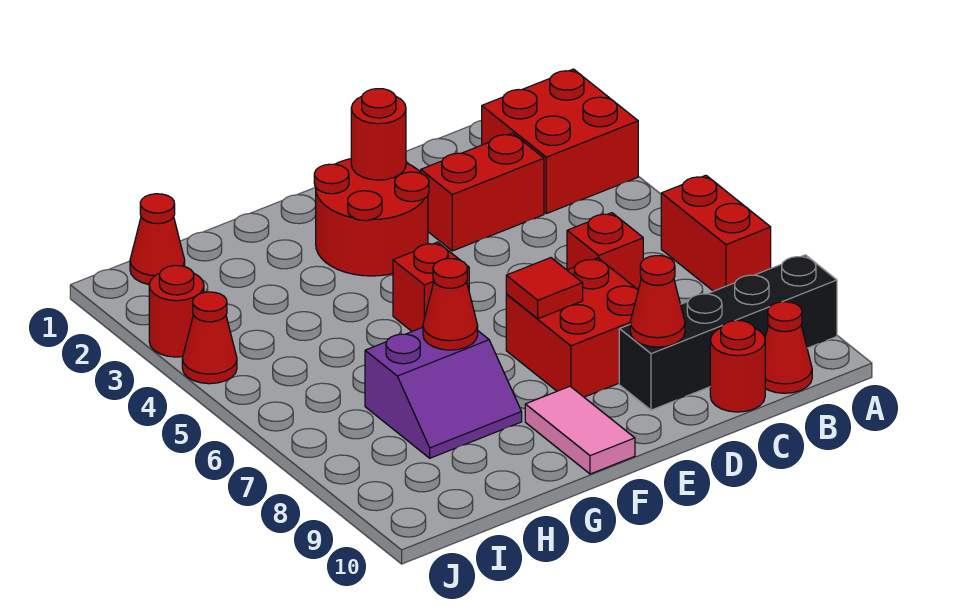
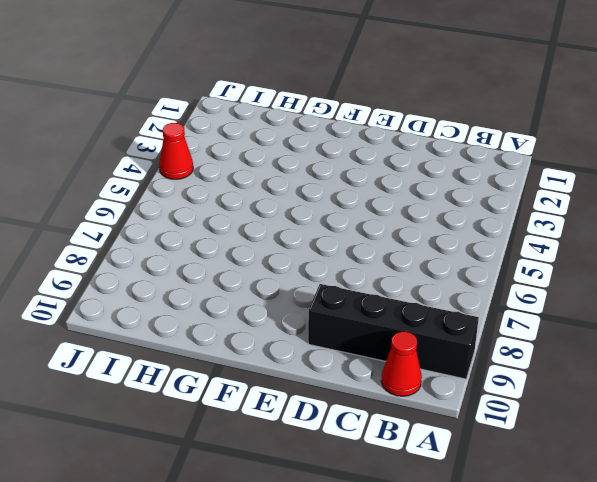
none -> red 2x2 brick [482,69,638,214]
none -> red 1x2 brick [661,175,771,291]
none -> red 1x2 brick [421,133,544,251]

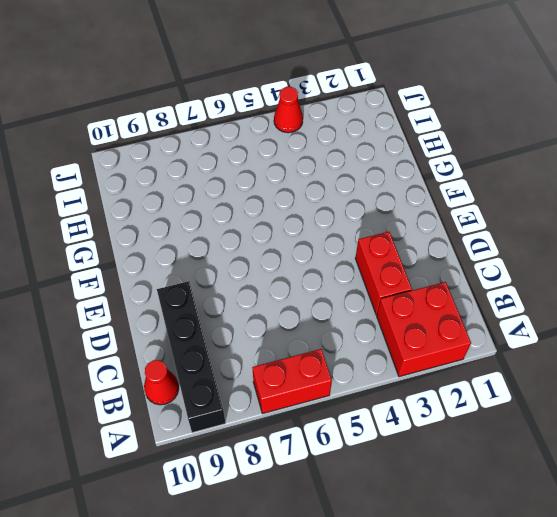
none -> red 1x1 brick [567,213,643,289]
none -> red 1x1 round brick [710,320,765,412]
none -> red 2x2 brick [506,258,638,397]

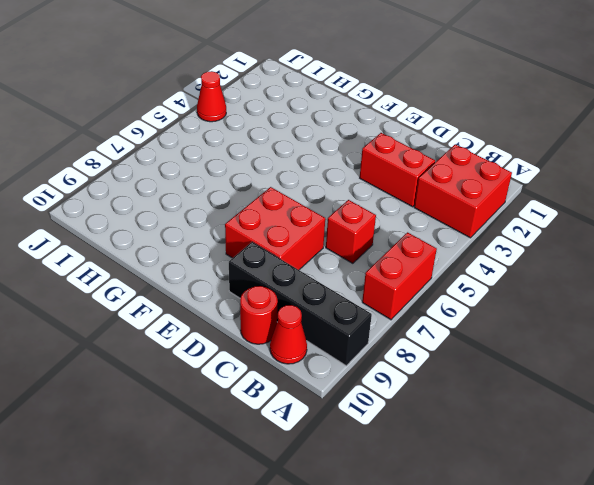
none -> red 2x2 round brick [314,159,429,276]
none -> red 1x1 brick [393,242,469,331]
none -> pink 1x2 tile [525,386,635,474]

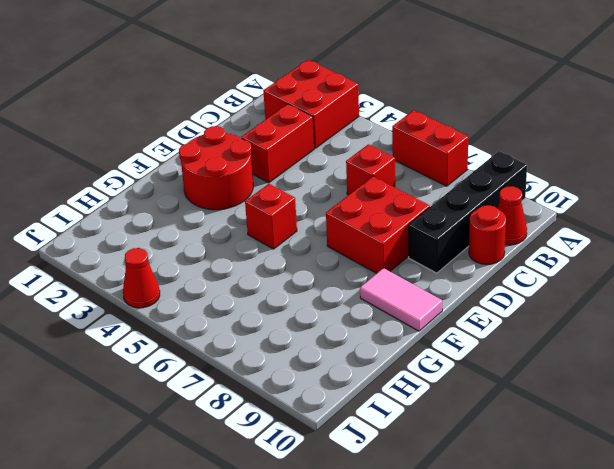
none -> purple 2x2 slope [365,327,522,458]
none -> red 1x1 cone [130,194,185,285]
none -> red 1x1 round brick [149,265,204,357]

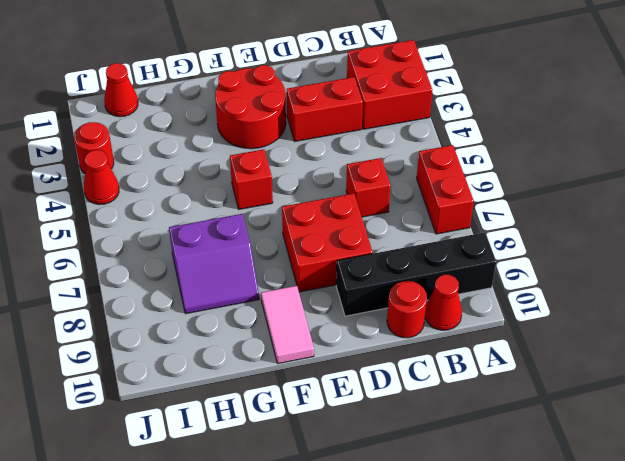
none -> red 1x1 cone [630,256,685,347]
none -> red 1x1 round brick [351,89,406,180]
none -> red 1x1 tile [506,258,583,319]

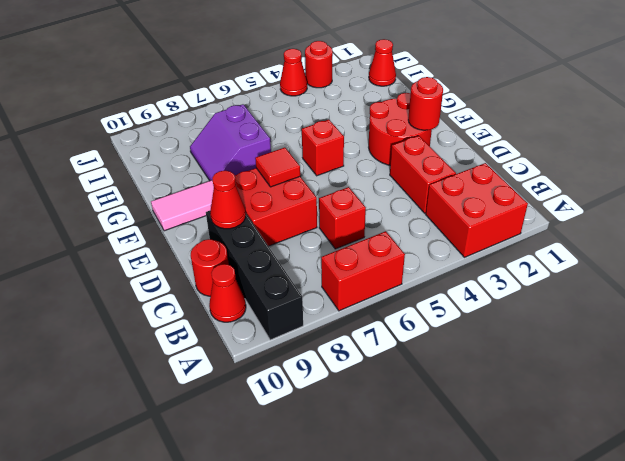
none -> red 1x1 cone [423,259,478,350]

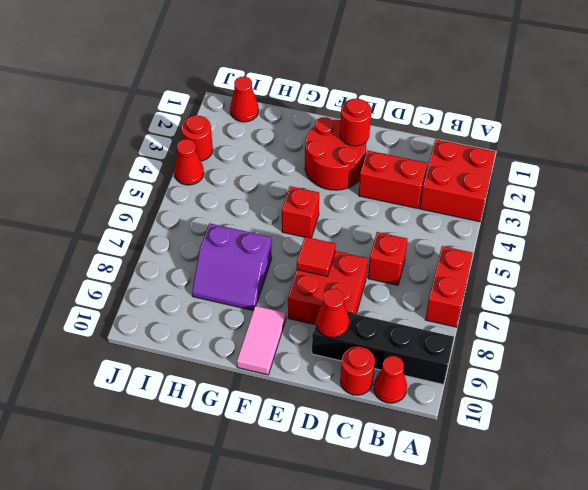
none -> red 1x1 cone [423,259,478,350]

